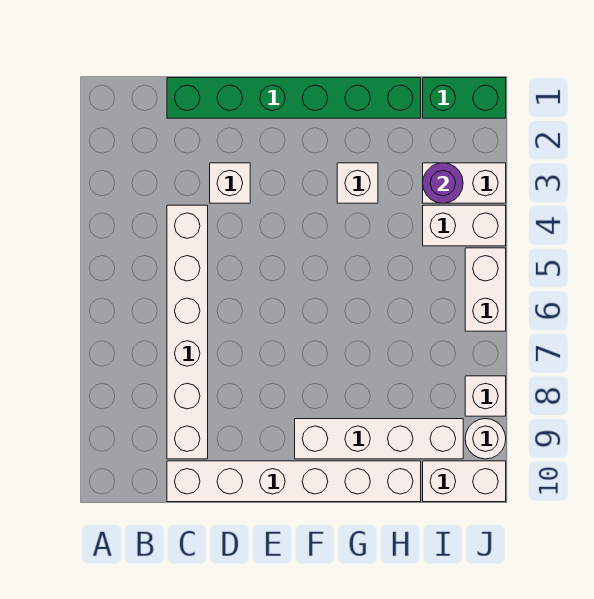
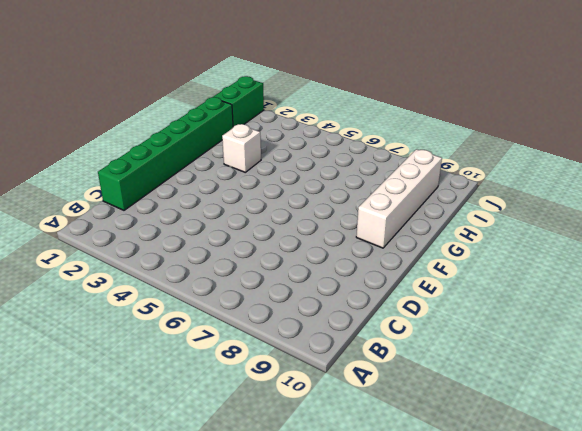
none -> white 1x6 brick [167,205,208,459]
none -> white 1x6 brick [167,461,421,502]
none -> white 1x1 brick [210,163,250,203]

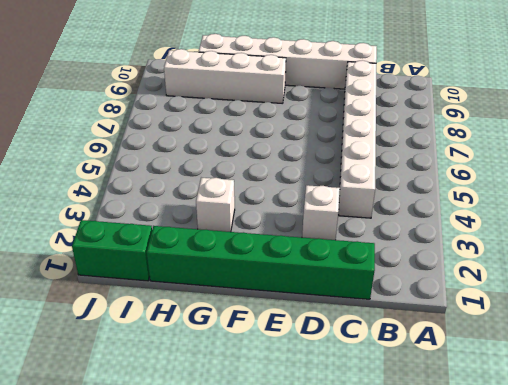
none -> white 1x2 brick [423,163,506,203]
none -> white 1x2 brick [423,205,506,246]
none -> white 1x2 brick [423,461,506,502]

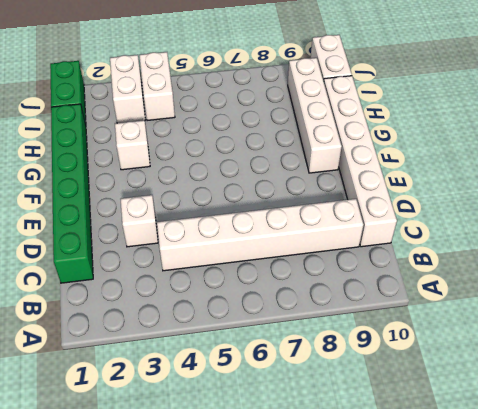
none -> white 1x2 brick [465,248,506,331]
none -> white 1x1 brick [465,376,506,416]
none -> white 1x1 round brick [465,419,506,459]

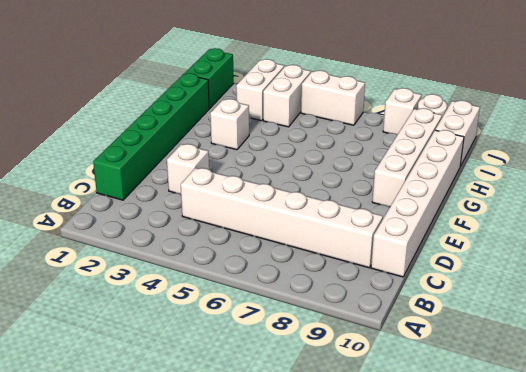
none -> purple 1x1 round brick [423,163,463,203]

